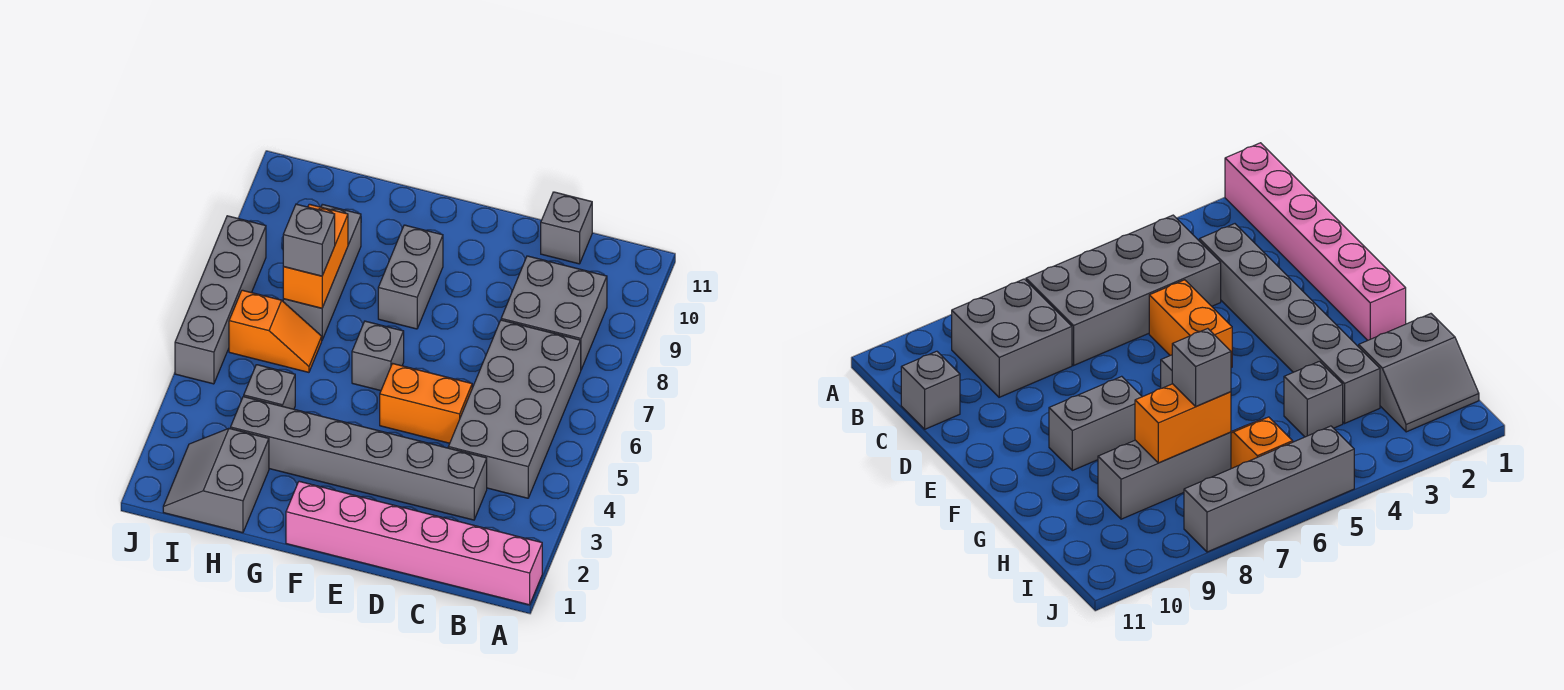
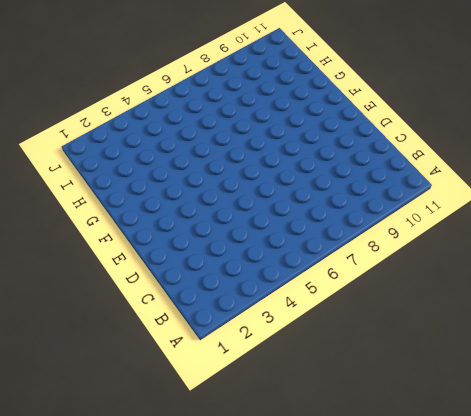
none -> pink 1x6 brick [286,481,542,605]
none -> grey 2x4 brick [448,320,581,498]
none -> grey 2x2 brick [501,256,607,370]

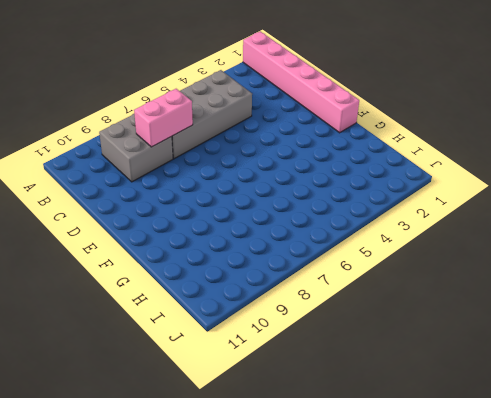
pink 1x2 brick [134,89,193,147] -> none
none -> grey 1x6 brick [231,397,487,520]
none -> grey 1x1 brick [541,192,592,264]
none -> orange 1x2 brick [380,364,472,443]

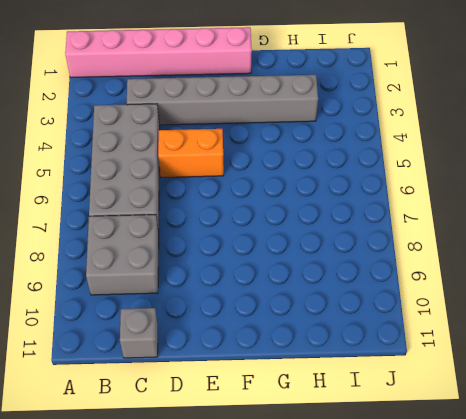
none -> grey 1x1 brick [352,321,404,391]
none -> grey 1x2 brick [378,225,443,329]
none -> grey 2x2 slope [163,428,269,533]

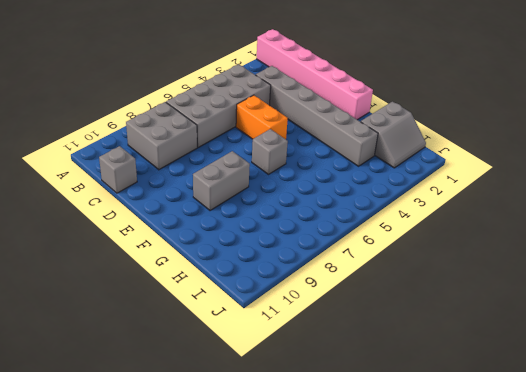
none -> grey 1x1 brick [244,365,295,409]
none -> orange 1x2 slope [229,290,322,372]
none -> grey 1x3 brick [283,204,361,340]

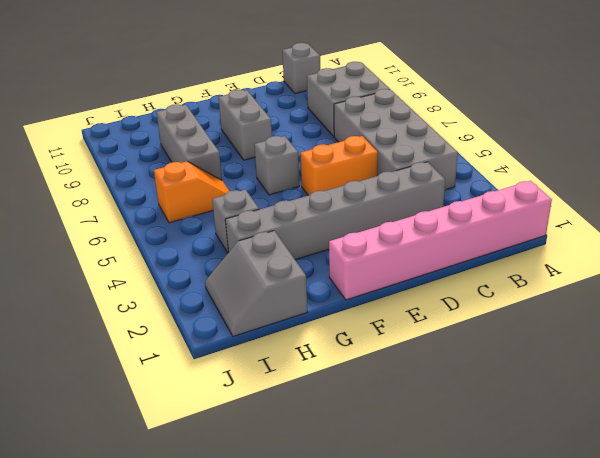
none -> grey 1x4 brick [175,216,266,384]
none -> orange 1x2 brick [283,204,348,308]
none -> grey 1x1 brick [283,204,335,276]

